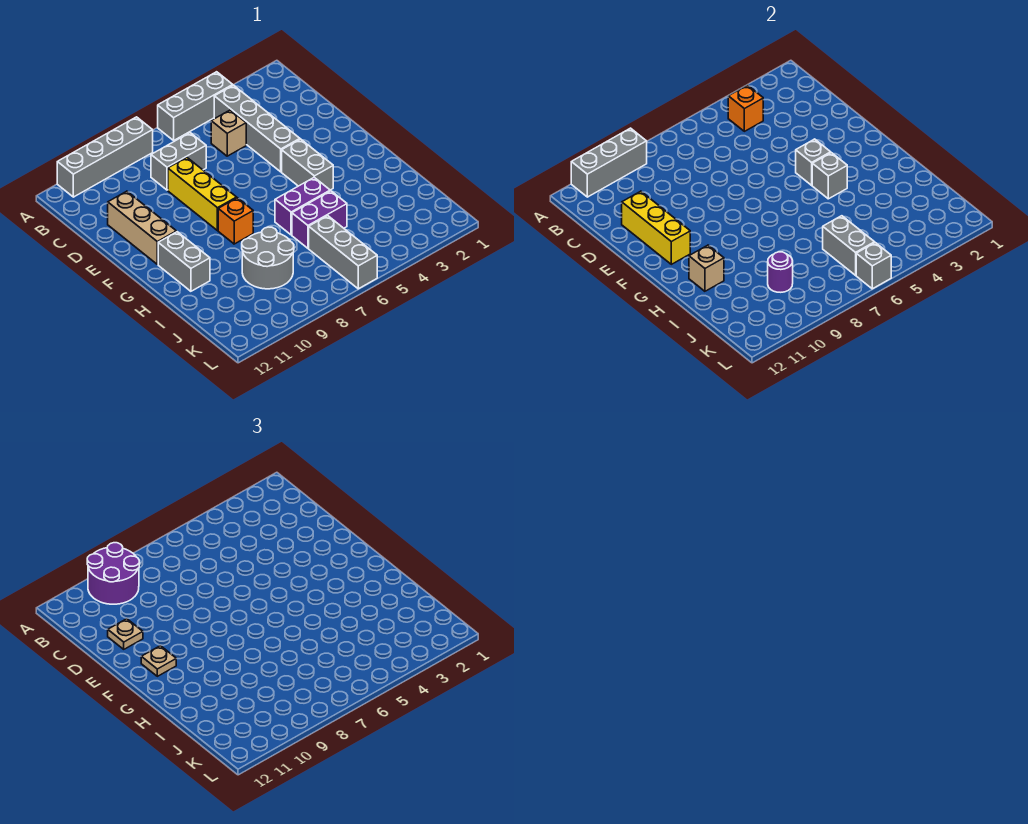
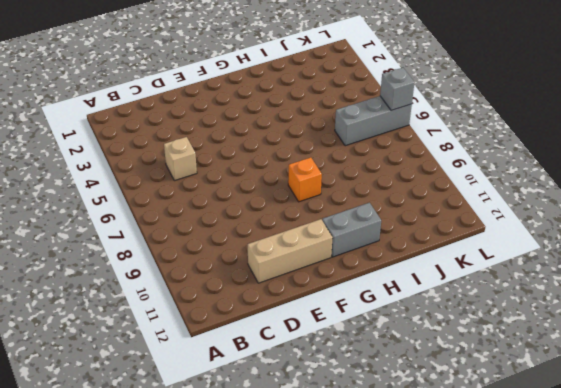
none -> grey 1x3 brick [158,72,233,140]
none -> grey 1x4 brick [57,117,153,197]
none -> grey 1x4 brick [214,85,300,172]

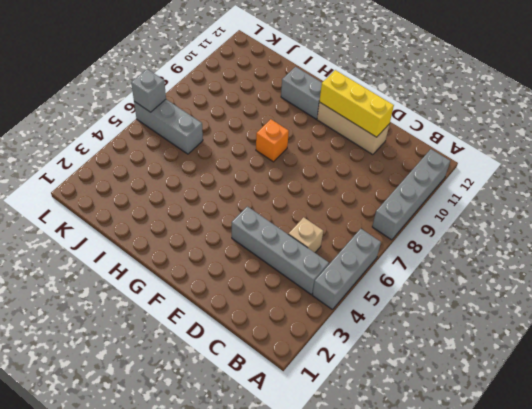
none -> grey 1x2 brick [151,133,206,190]
none -> yellow 1x3 brick [168,158,237,231]
none -> grey 1x2 brick [282,139,333,190]

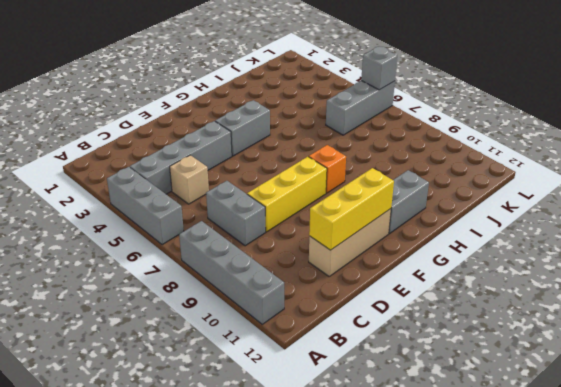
none -> purple 1x2 brick [275,177,330,235]
none -> purple 1x2 brick [292,191,347,248]
none -> grey 2x2 round brick [242,227,294,289]

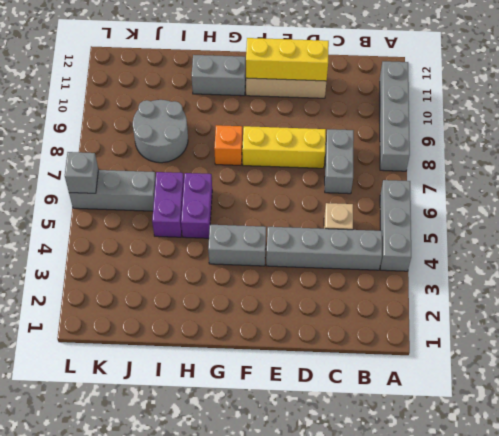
none -> grey 1x3 brick [571,128,647,197]
none -> orange 1x1 brick [728,85,763,131]
none -> grey 1x1 brick [796,139,831,185]

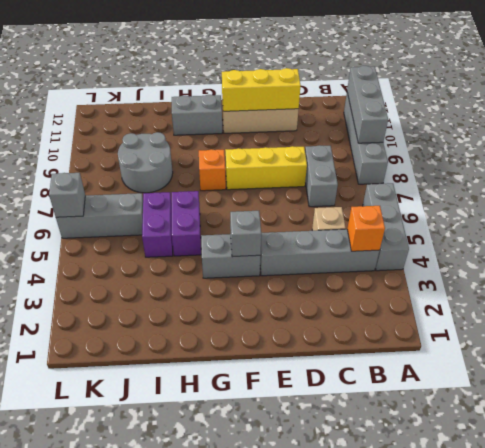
none -> grey 1x1 brick [812,153,847,199]
none -> tan 1x1 brick [689,245,724,291]
none -> grey 1x2 brick [823,216,875,275]

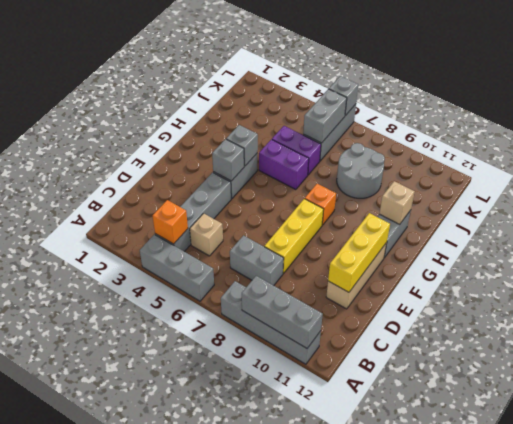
none -> purple 1x1 round brick [768,252,793,292]
none -> purple 2x2 round brick [87,543,140,604]
none -> tan 1x1 plate [108,619,143,649]

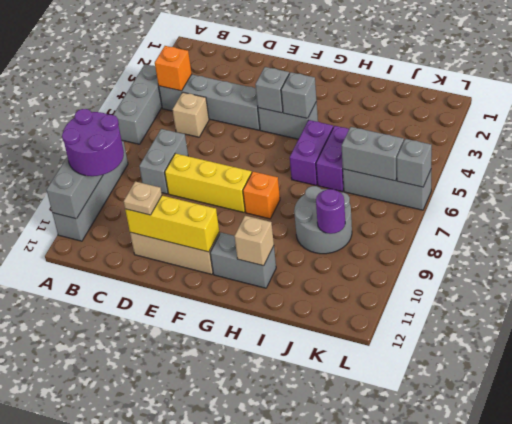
none -> tan 1x1 plate [141,646,176,676]

